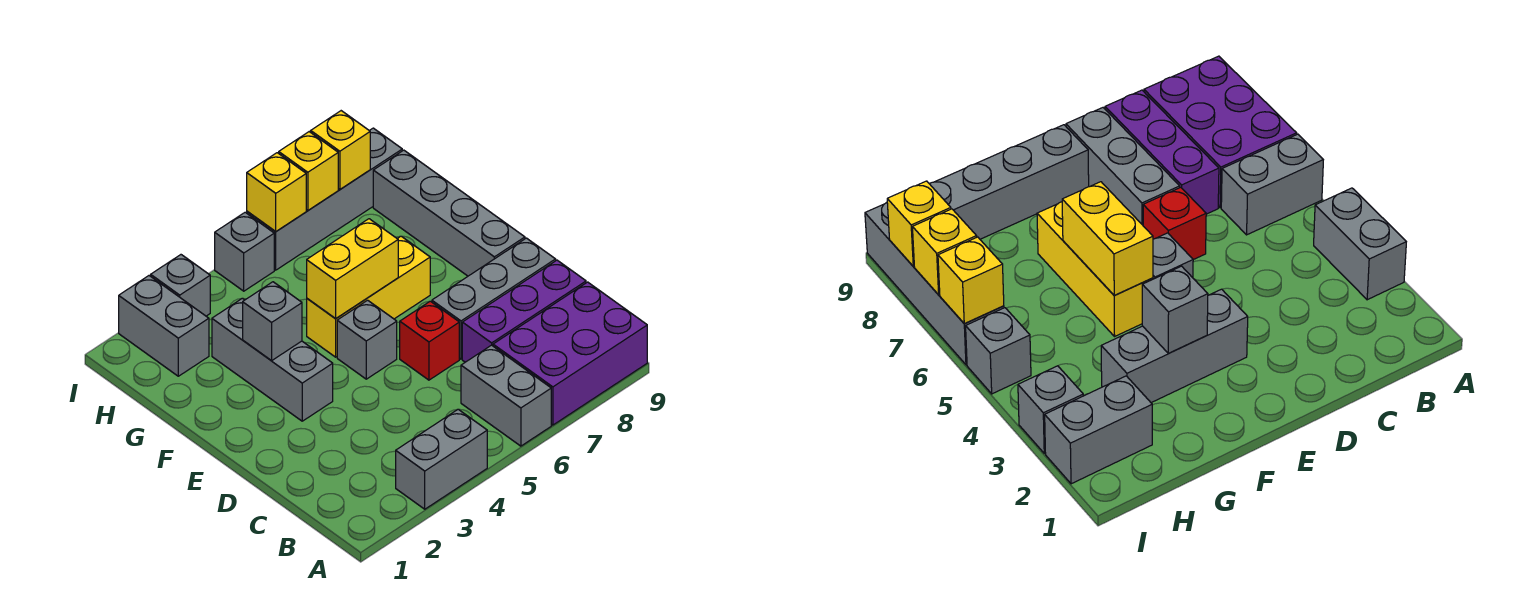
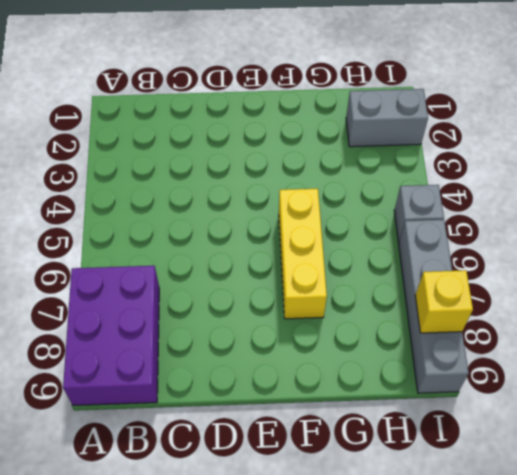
none -> grey 1x2 brick [396,409,487,509]
none -> grey 1x2 brick [461,345,551,446]
none -> purple 1x3 brick [462,260,586,362]

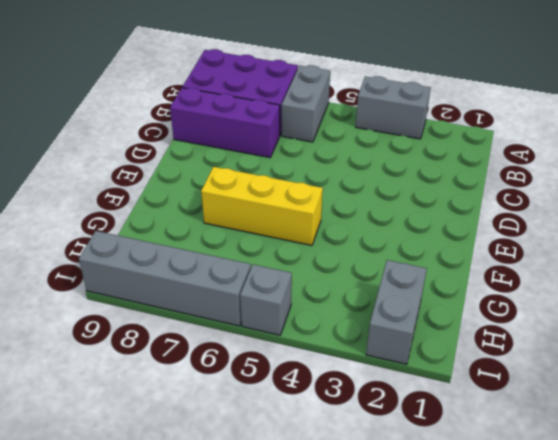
none -> red 1x1 brick [400,301,459,380]
none -> grey 1x3 brick [432,238,556,359]
none -> grey 1x3 brick [212,298,333,421]

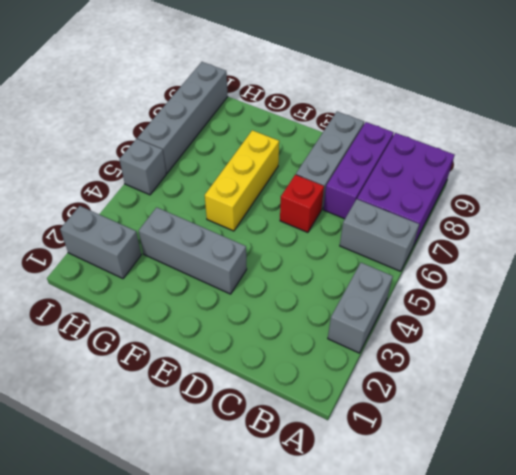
none -> grey 1x1 brick [337,300,397,379]
none -> grey 1x4 brick [373,150,525,276]
none -> grey 1x1 brick [151,255,210,316]

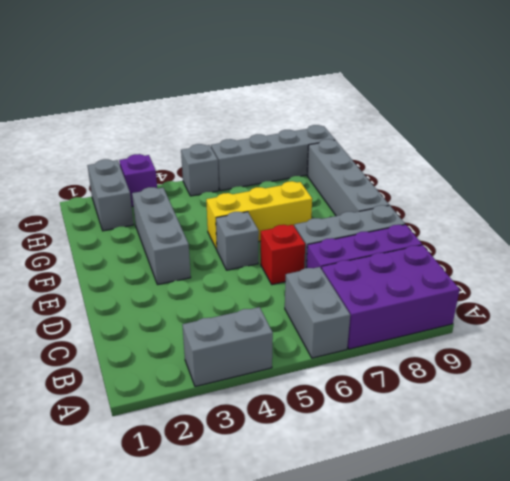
purple 1x1 brick [119,154,157,207] -> grey 1x1 brick [151,255,210,316]
none -> grey 1x1 brick [243,282,302,360]
none -> yellow 1x2 brick [307,219,398,319]
none -> yellow 1x1 brick [247,153,306,232]

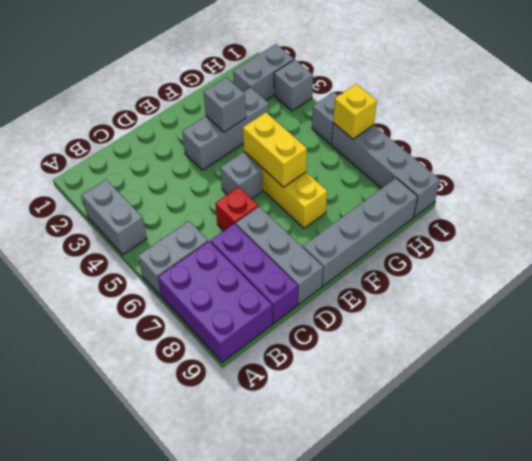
none -> yellow 1x1 brick [279,132,338,210]
none -> yellow 1x1 brick [311,111,370,189]

